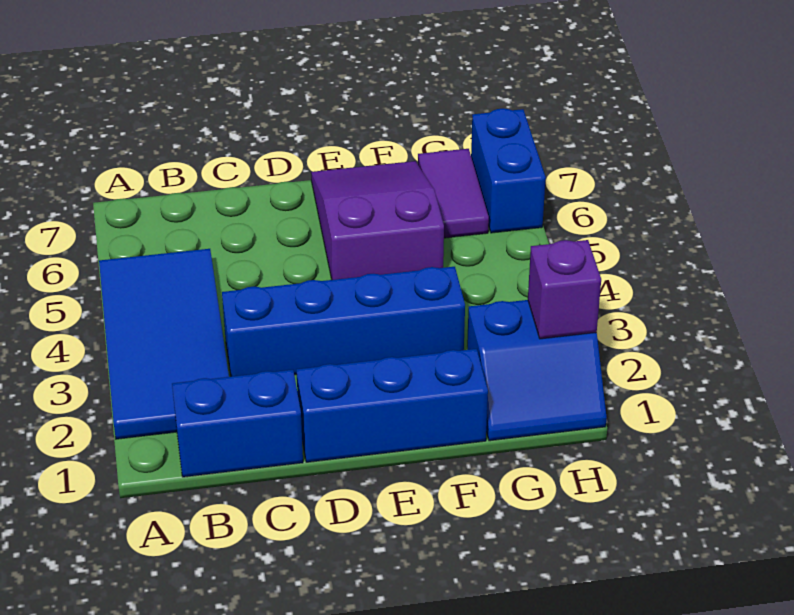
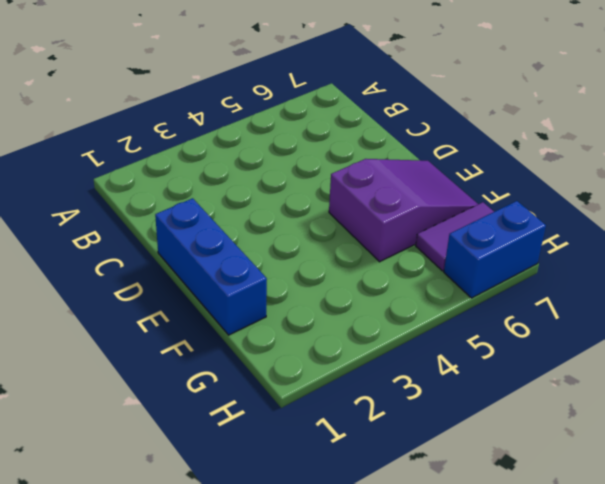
none -> blue 2x4 tile [99,249,229,439]
none -> blue 1x2 brick [172,370,303,477]

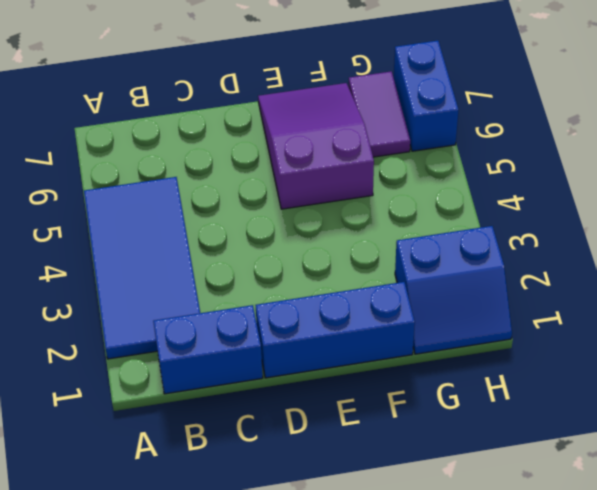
none -> blue 1x4 brick [222,267,465,377]
none -> purple 1x1 brick [528,240,601,339]

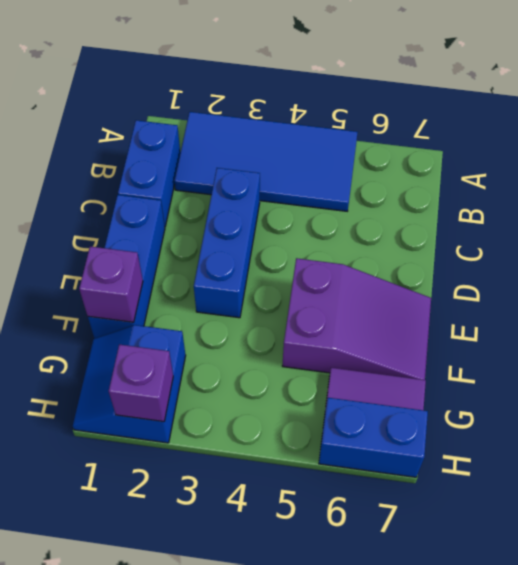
blue 1x3 brick [194,168,260,318] -> blue 1x4 brick [222,267,465,377]
purple 1x1 brick [79,246,143,322] -> none

